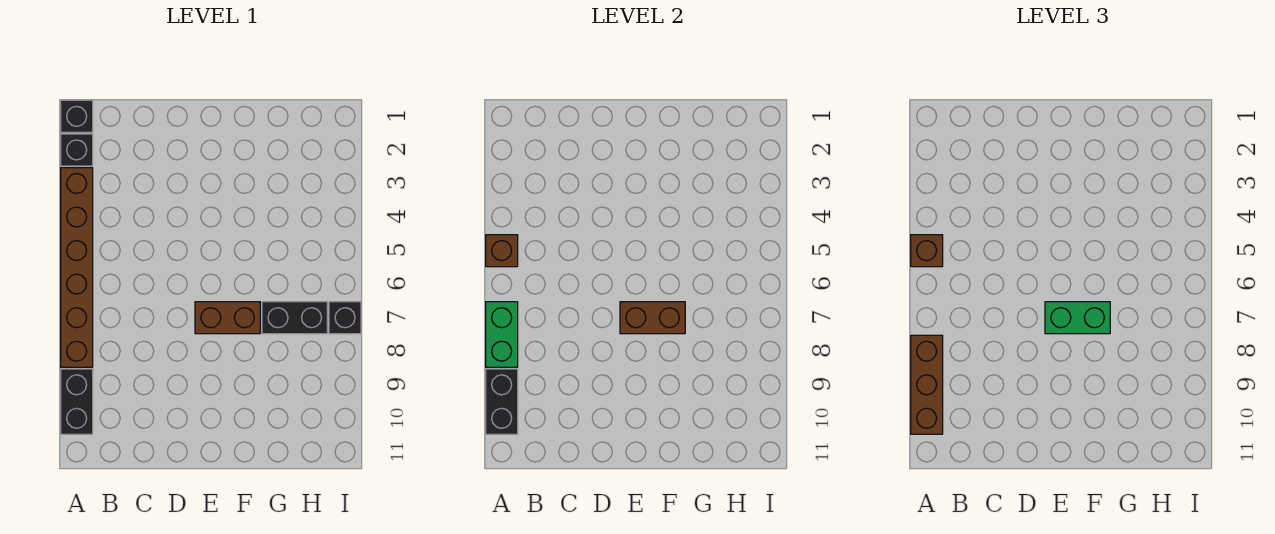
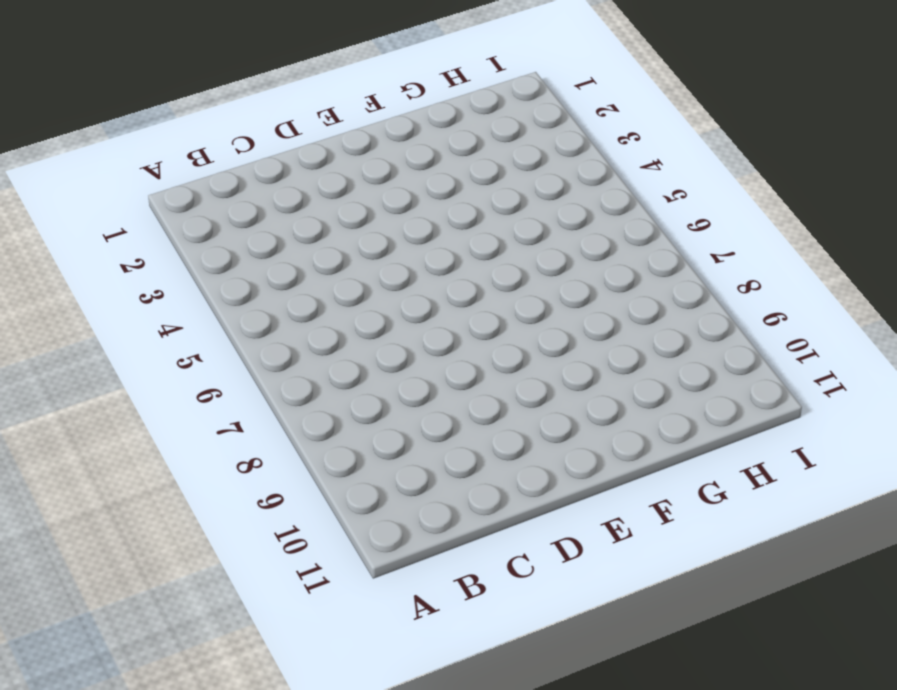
none -> black 1x1 brick [61,100,93,132]
none -> black 1x1 brick [61,134,93,166]
none -> brown 1x6 brick [61,168,93,367]

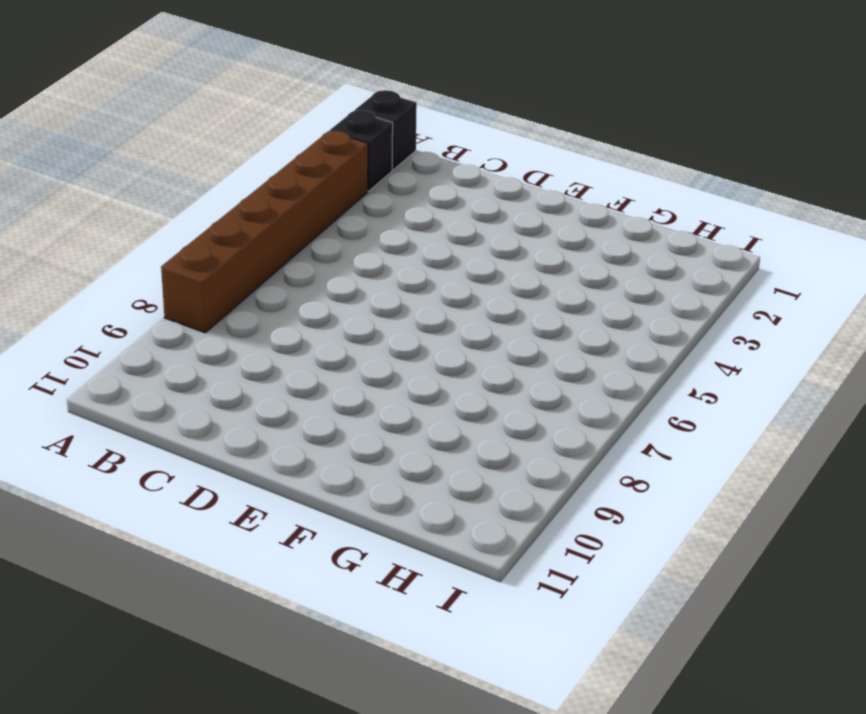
none -> black 1x2 brick [61,369,93,434]
none -> brown 1x2 brick [195,302,260,334]
none -> black 1x2 brick [262,302,327,334]

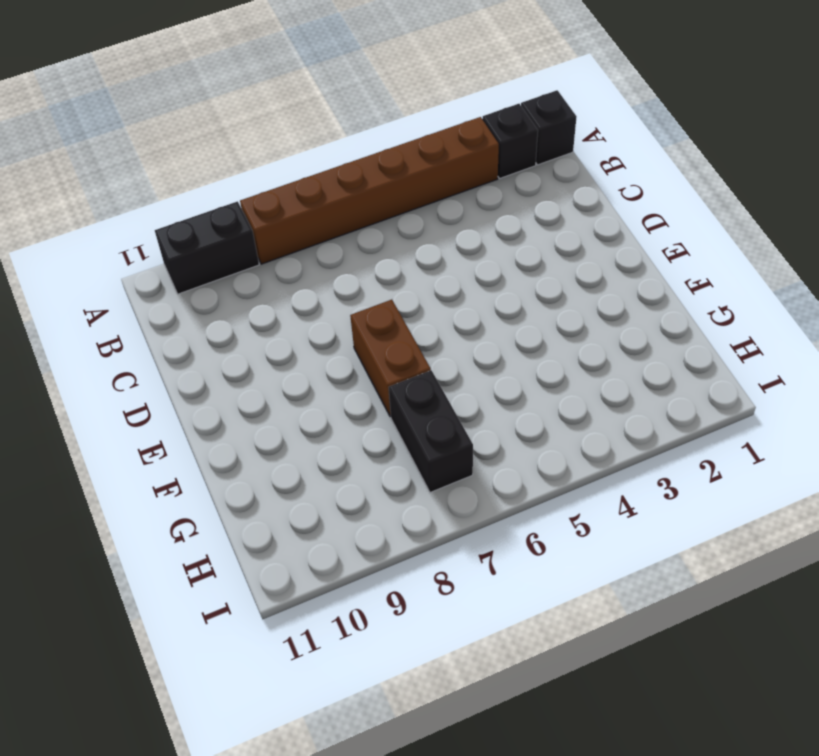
none -> black 1x1 brick [329,302,361,334]
none -> brown 1x1 brick [486,235,518,267]
none -> green 1x2 brick [486,302,518,367]

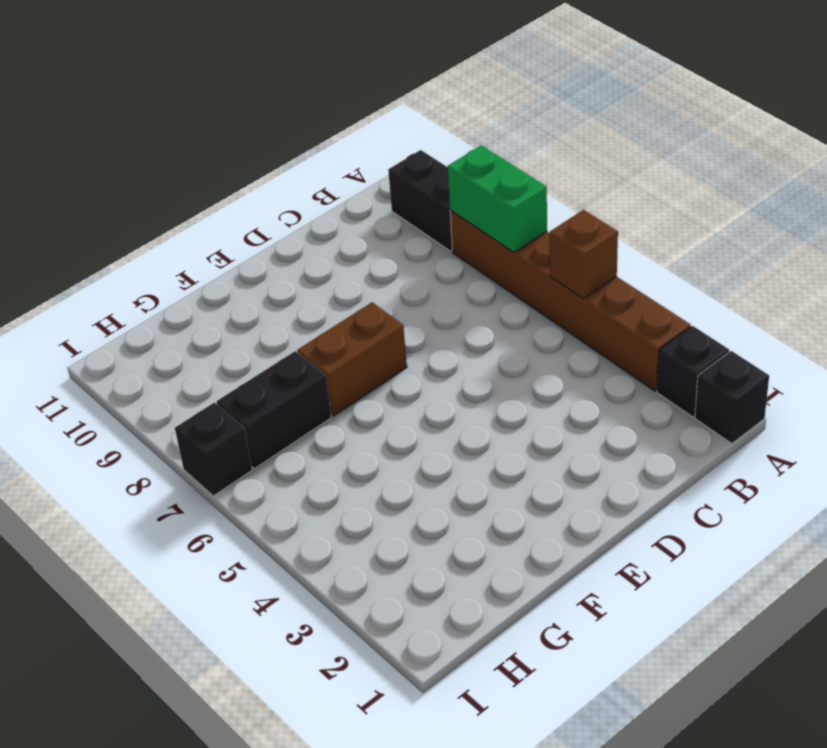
none -> black 1x2 brick [486,369,518,434]
none -> brown 1x2 brick [620,302,685,334]
none -> brown 1x1 brick [911,235,943,267]

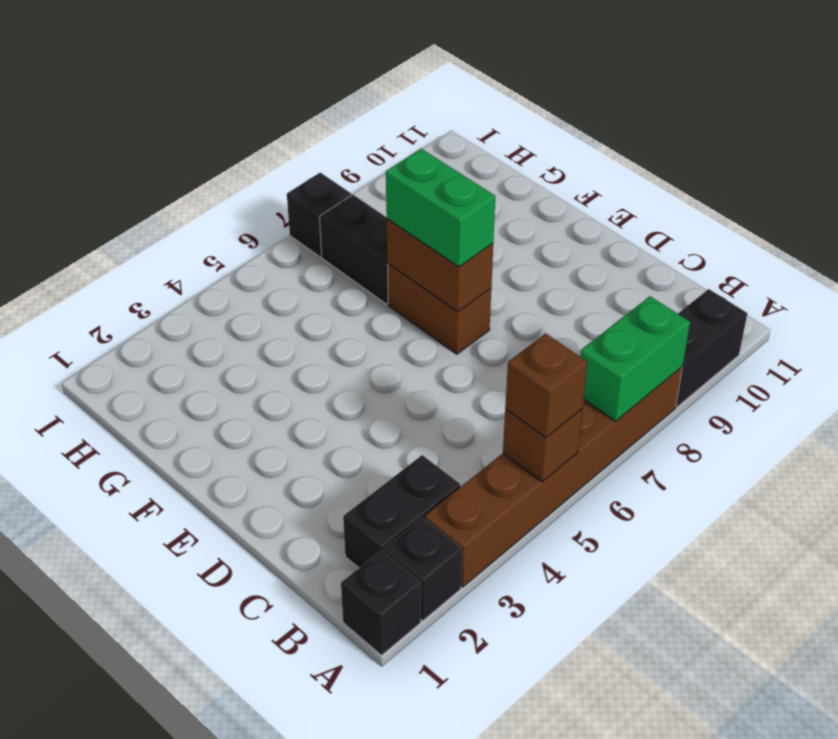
black 1x2 brick [343,455,460,568] -> black 1x2 brick moved to [486,369,518,434]
none -> brown 1x3 brick [911,335,943,434]

